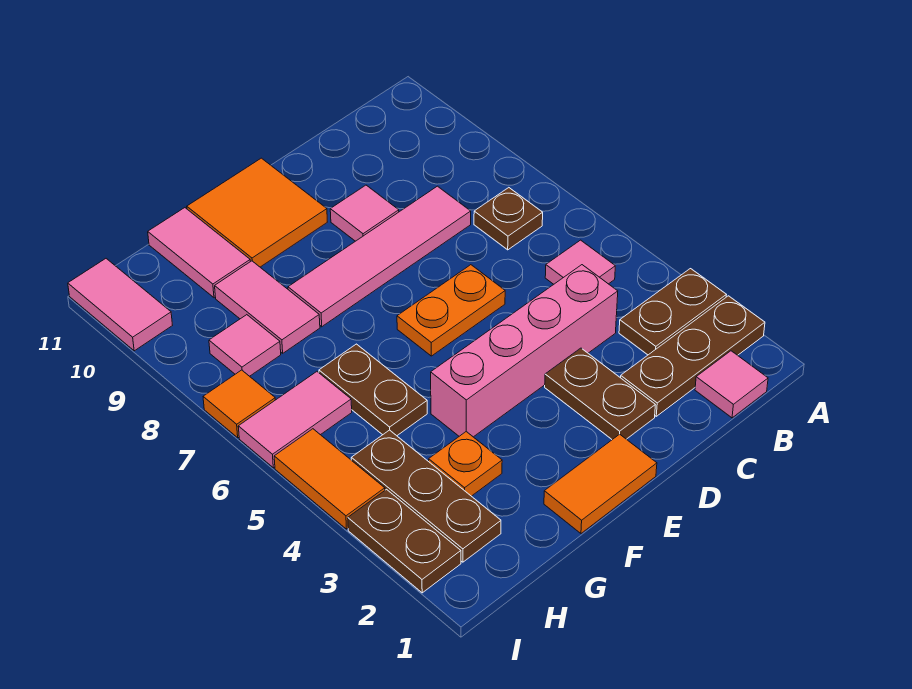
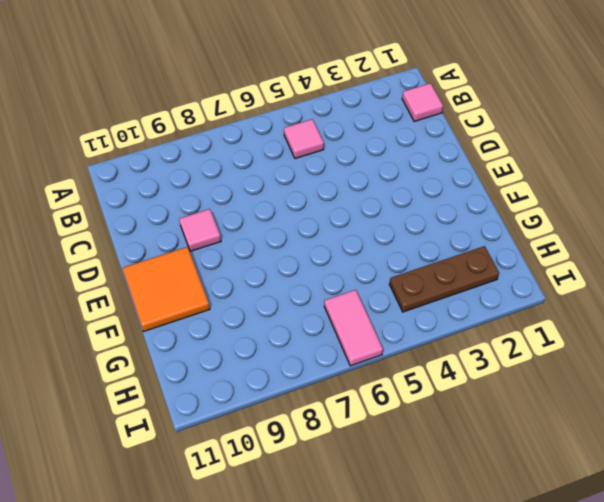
none -> brown 1x3 plate [621,296,765,416]
none -> brown 1x2 plate [619,269,726,355]
none -> brown 1x1 plate [474,188,543,250]

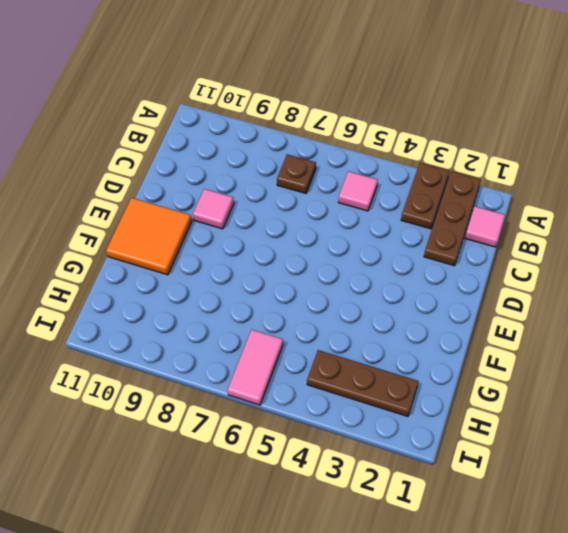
none -> pink 1x4 brick [431,265,618,437]
none -> pink 1x4 tile [288,186,471,327]
none -> brown 1x2 plate [545,348,655,440]

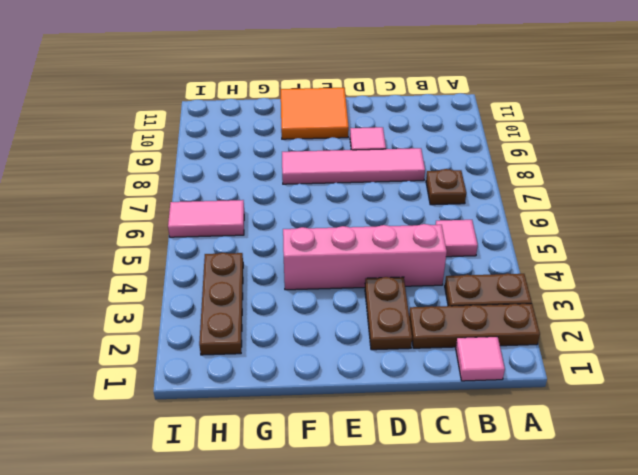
none -> orange 1x2 plate [397,265,505,356]
none -> orange 1x2 tile [544,434,657,533]
none -> orange 1x1 plate [429,432,502,496]

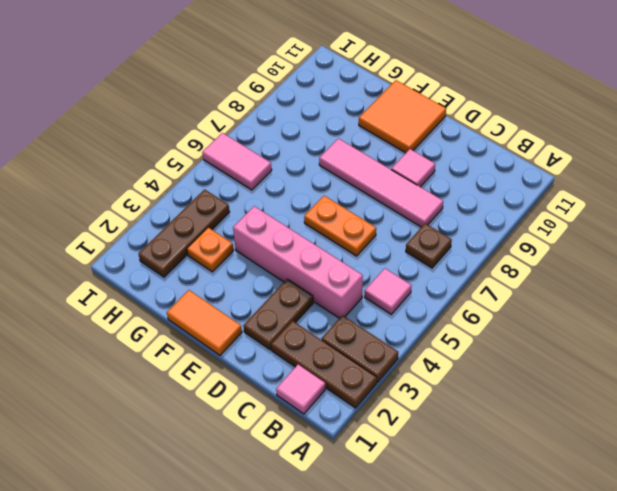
none -> brown 1x2 plate [319,344,427,436]
none -> pink 1x2 tile [215,261,320,353]
none -> pink 1x2 tile [148,208,250,298]

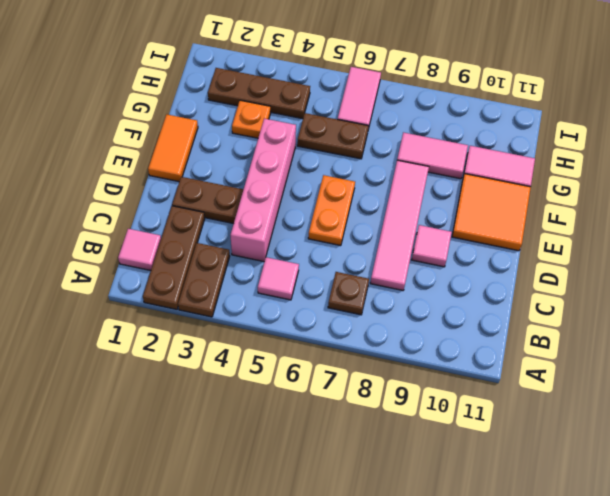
none -> pink 1x1 tile [209,315,281,376]
none -> brown 1x2 plate [348,489,461,593]
none -> orange 1x2 tile [274,429,385,529]

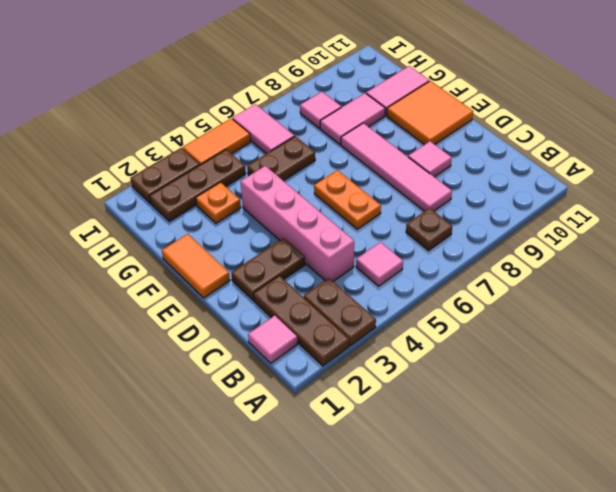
none -> orange 1x1 tile [203,370,275,438]
none -> pink 1x2 tile [68,259,172,351]

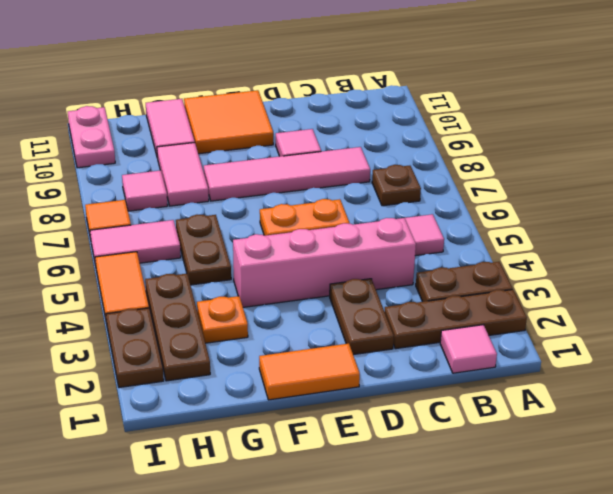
pink 1x2 plate [68,106,115,168] -> pink 1x2 tile [68,259,172,351]

